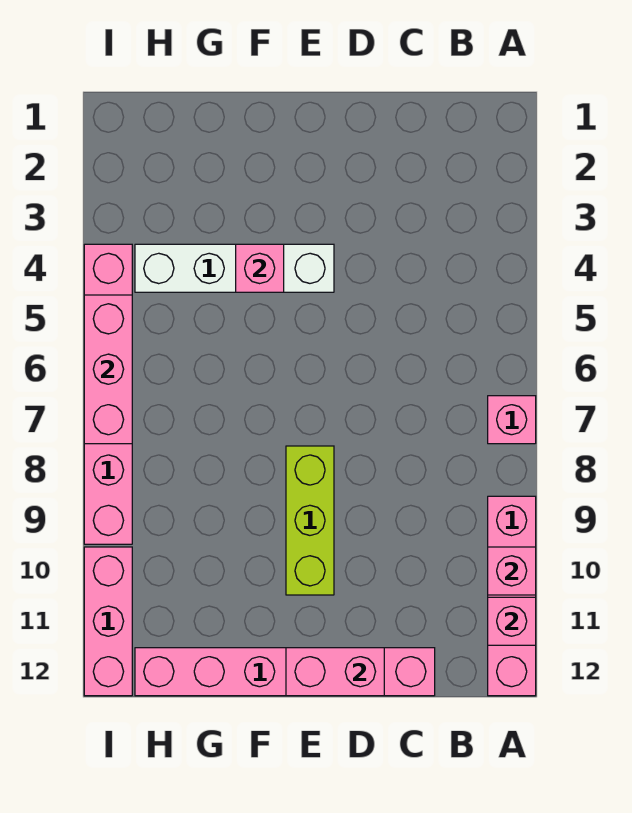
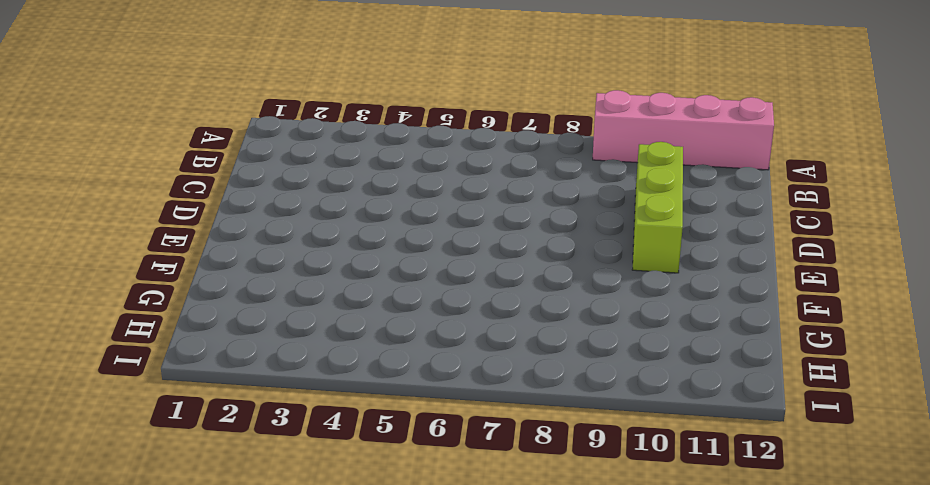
lime 1x3 brick [632,142,683,273] -> lime 1x3 brick turned to [286,446,334,595]
none -> pink 1x1 brick [488,396,536,444]
none -> pink 1x6 brick [135,648,435,696]
none -> white 1x4 brick [135,244,334,292]

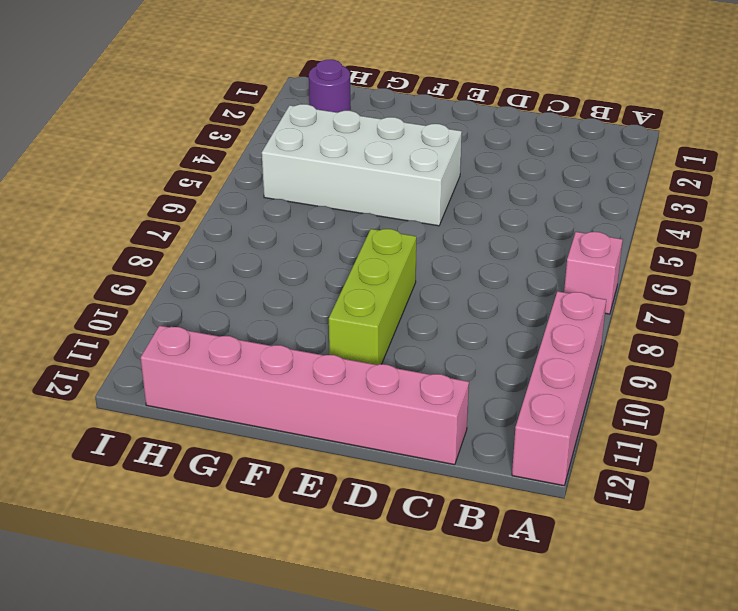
white 2x4 brick [262,104,462,226] -> white 1x4 brick [135,244,334,292]
purple 1x1 round brick [309,60,351,113] -> none
none -> pink 1x6 brick [84,244,132,544]
none -> pink 1x3 brick [84,547,132,696]
none -> pink 1x1 brick [488,547,536,595]

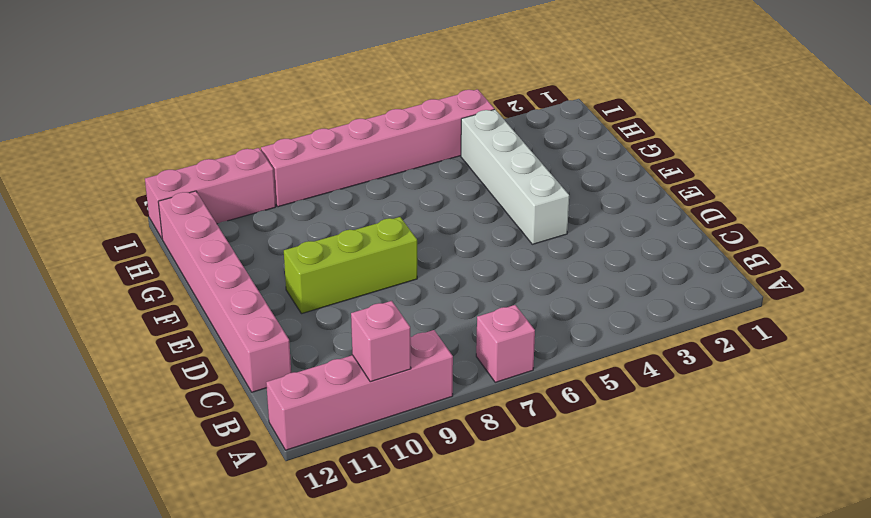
none -> pink 1x1 brick [488,597,536,645]
none -> pink 1x2 brick [286,648,384,696]
none -> pink 1x1 brick [236,244,284,292]

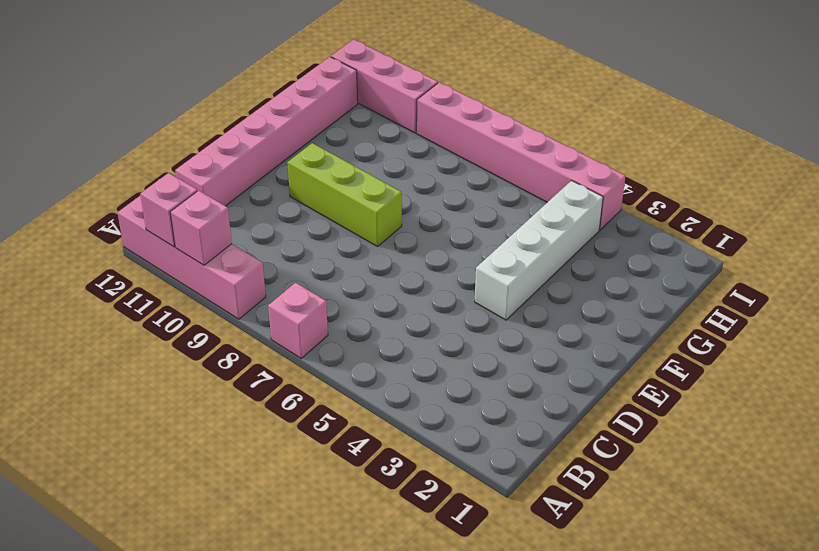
none -> pink 1x2 brick [286,648,384,696]
none -> pink 1x1 brick [236,244,284,292]
none -> pink 1x3 brick [84,295,132,444]

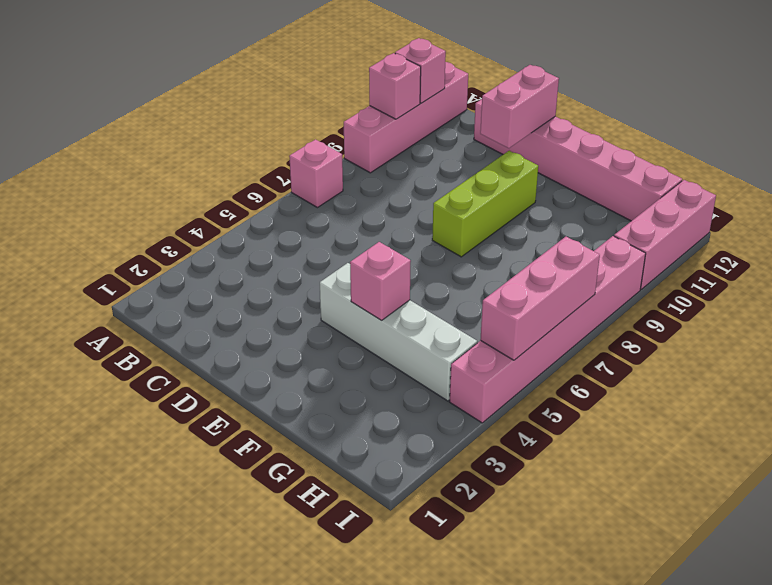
pink 1x2 brick [480,65,559,148] -> pink 1x2 brick turned to [286,648,384,696]

